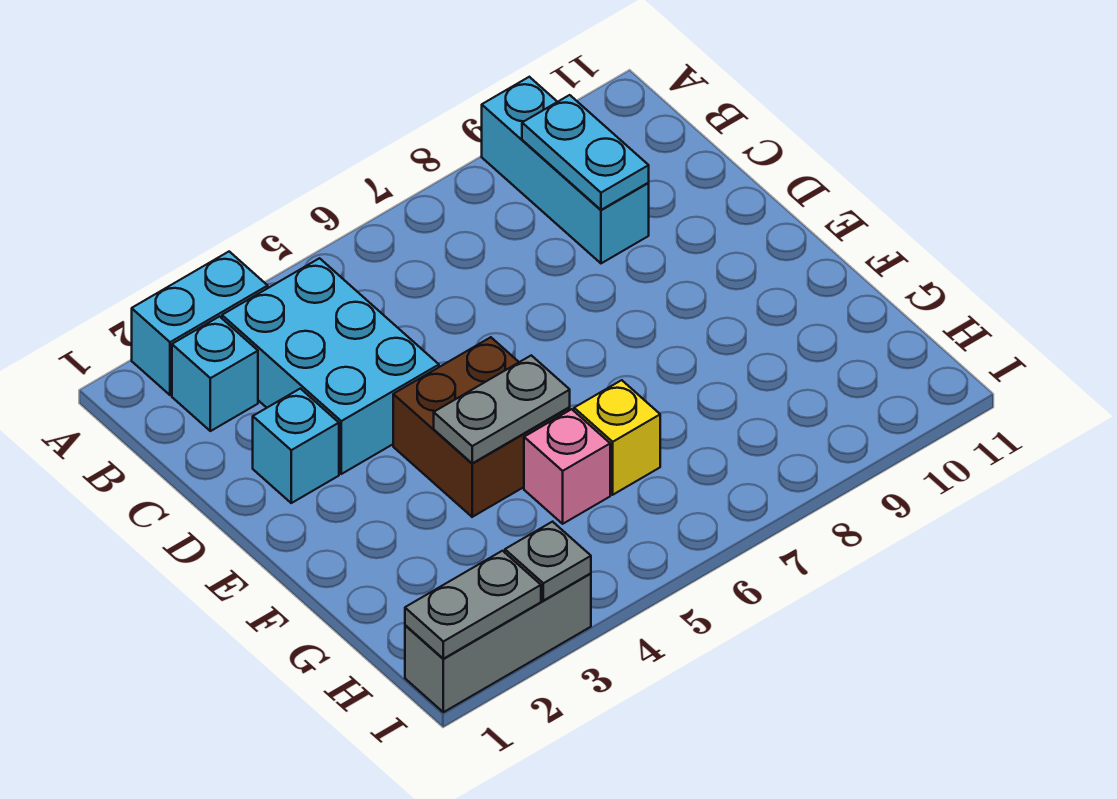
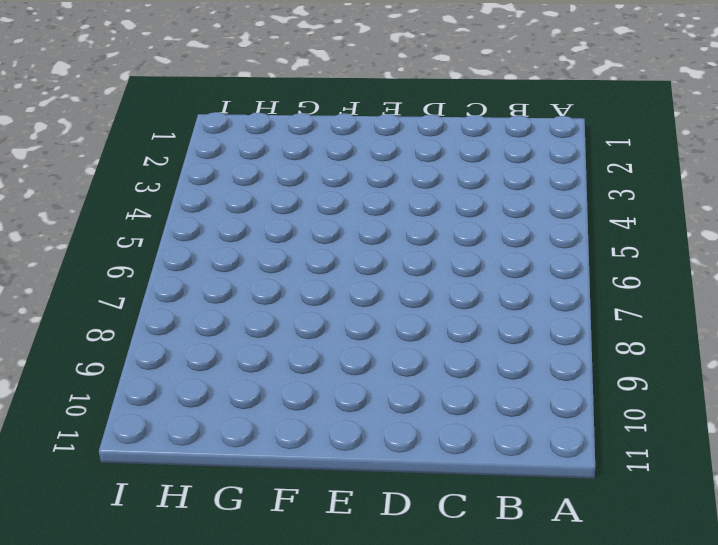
none -> cyan 1x2 brick [132,252,268,395]
none -> cyan 1x3 brick [482,77,649,263]
none -> cyan 1x1 brick [172,317,258,431]

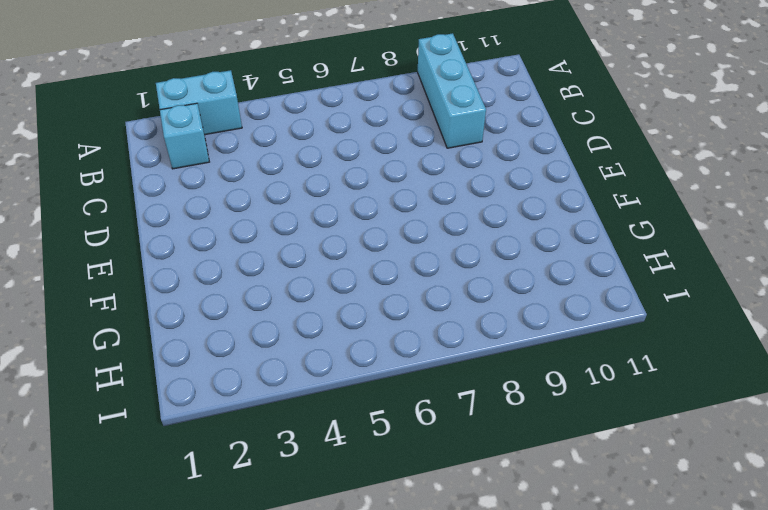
none -> cyan 2x3 brick [222,258,439,474]
none -> cyan 1x1 brick [253,389,339,503]
none -> brown 2x2 brick [393,337,570,517]

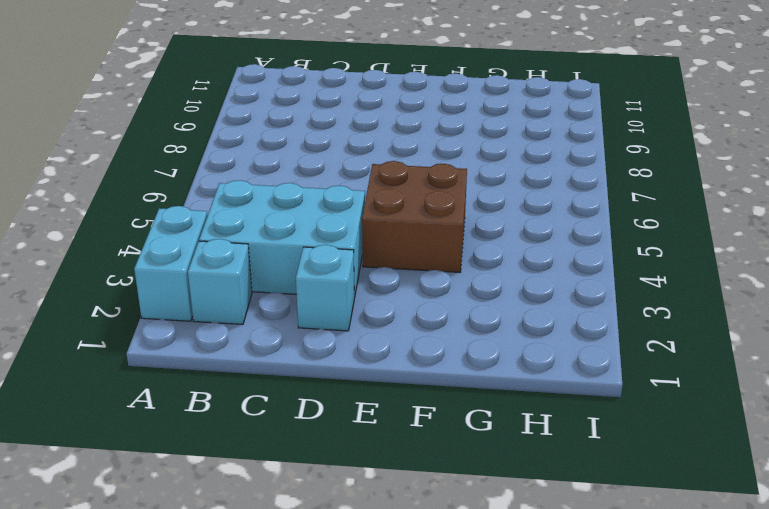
none -> cyan 1x3 brick [482,77,649,263]
none -> pink 1x1 brick [524,409,610,524]
none -> yellow 1x1 brick [574,380,660,495]

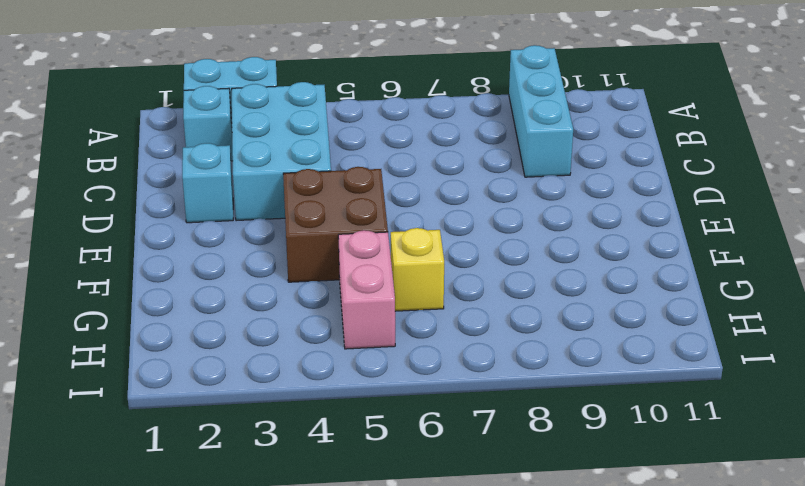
pink 1x2 brick [338,230,395,349] -> pink 1x1 brick [524,409,610,524]
none -> grey 1x3 brick [405,573,591,712]
none -> cyan 1x2 plate [522,95,649,210]
none -> grey 1x2 plate [434,355,570,463]

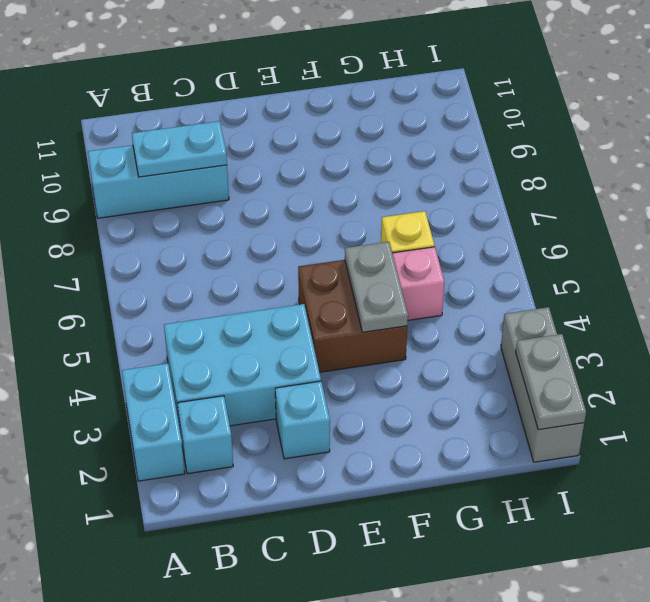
none -> grey 1x1 plate [505,522,591,601]

